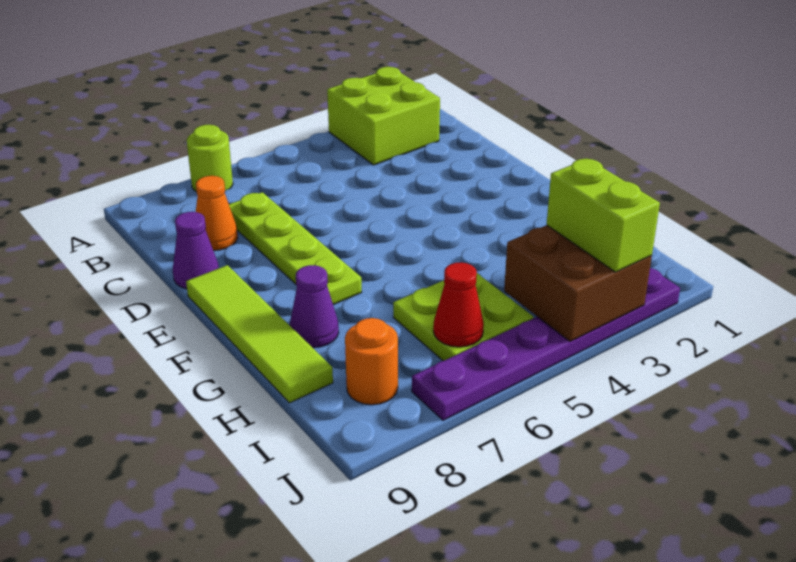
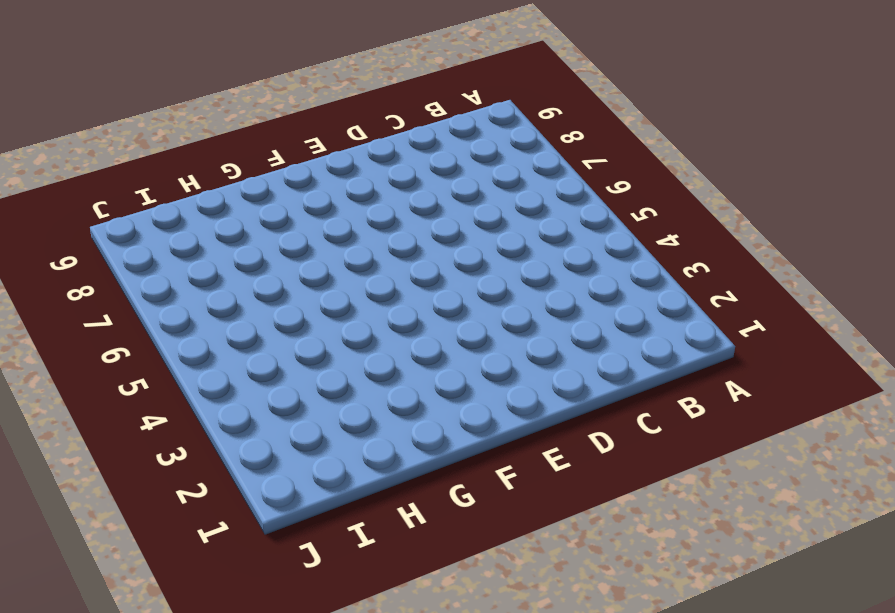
none -> lime 2x2 brick [327,67,440,165]
none -> lime 1x1 round brick [187,125,233,192]
none -> lime 1x4 plate [229,192,362,305]

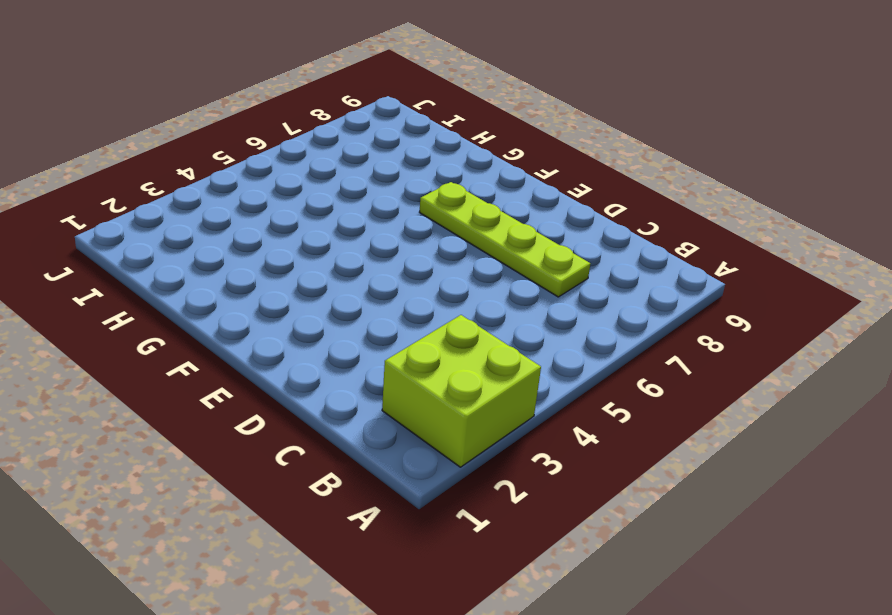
none -> lime 1x1 round brick [187,125,233,192]
none -> orange 1x1 cone [196,176,238,251]
none -> purple 1x1 cone [173,212,219,289]

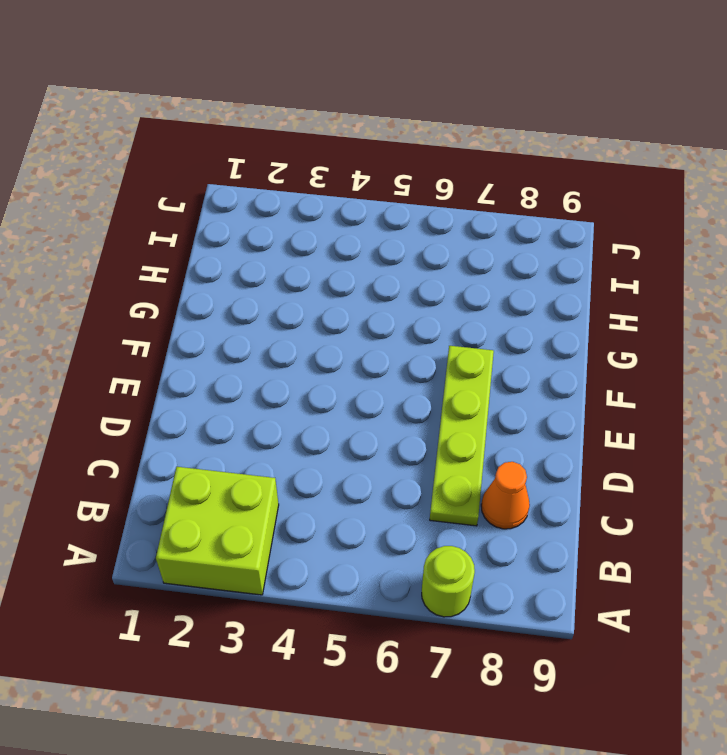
none -> purple 1x1 cone [173,212,219,289]
none -> lime 1x4 tile [186,265,333,403]
none -> purple 1x1 cone [290,265,339,348]

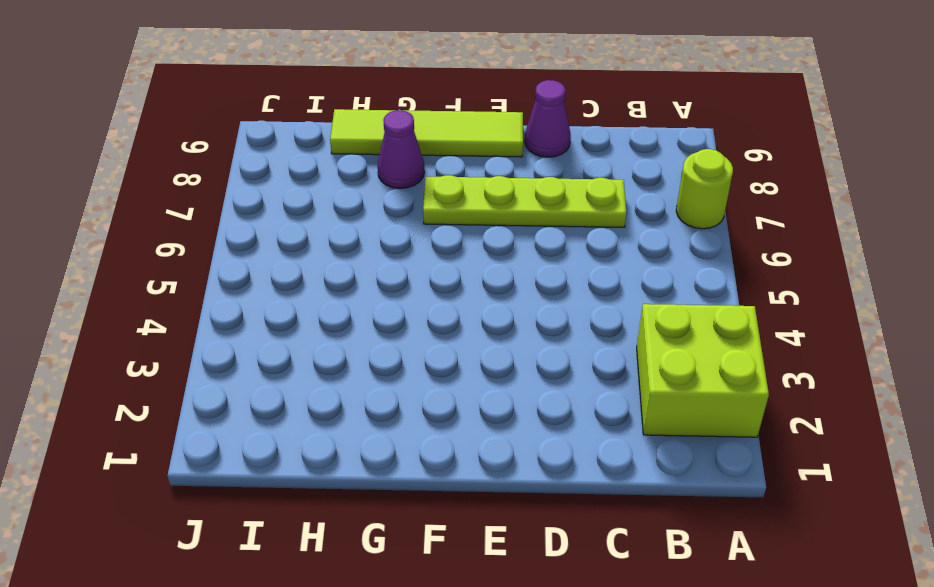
none -> orange 1x1 cone [196,176,238,251]
none -> lime 2x2 plate [393,273,533,361]
none -> orange 1x1 round brick [345,318,398,405]

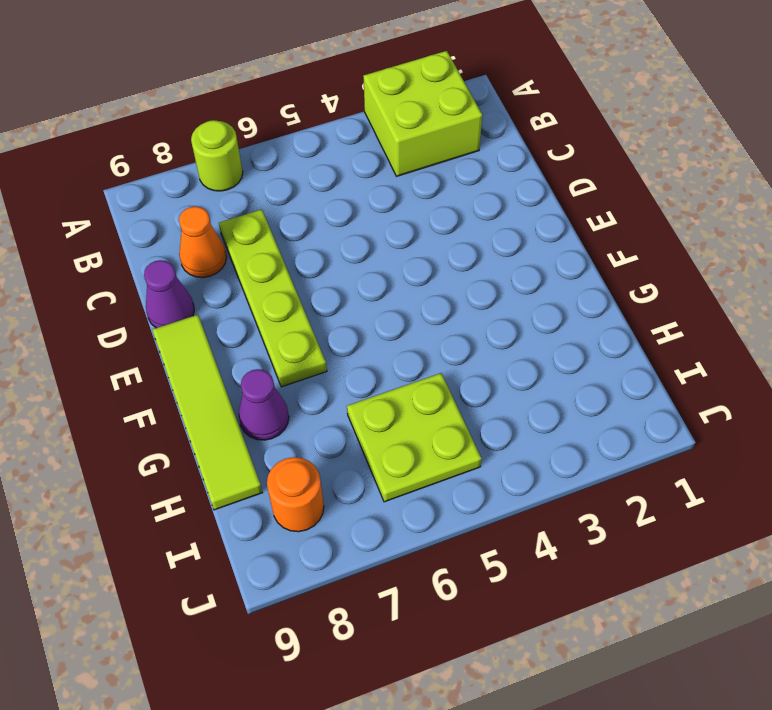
none -> purple 1x6 plate [412,268,680,420]
none -> brown 2x2 brick [504,225,652,341]
none -> red 1x1 cone [433,263,484,347]

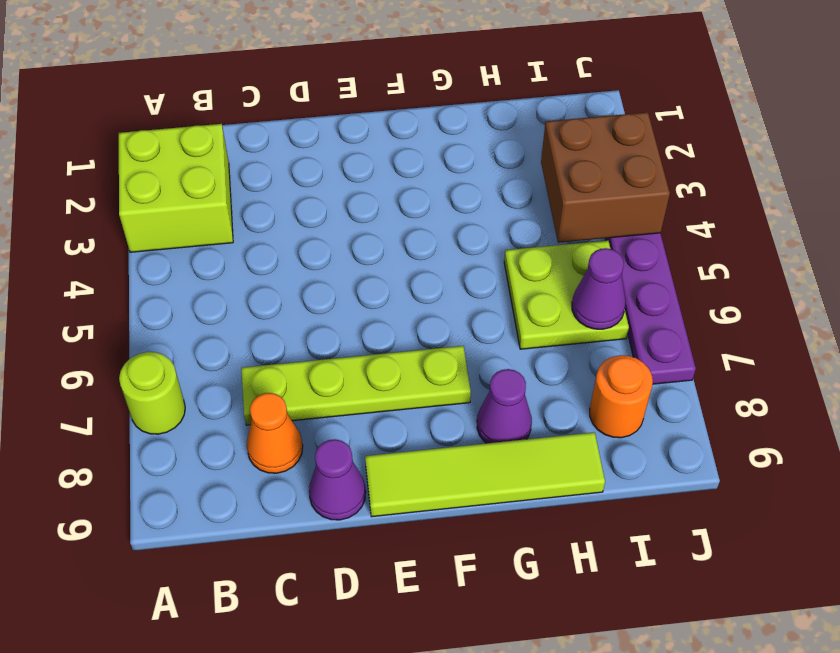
purple 1x1 cone [572,248,625,329] -> red 1x1 cone [433,263,484,347]
none -> lime 1x2 brick [547,159,660,272]

